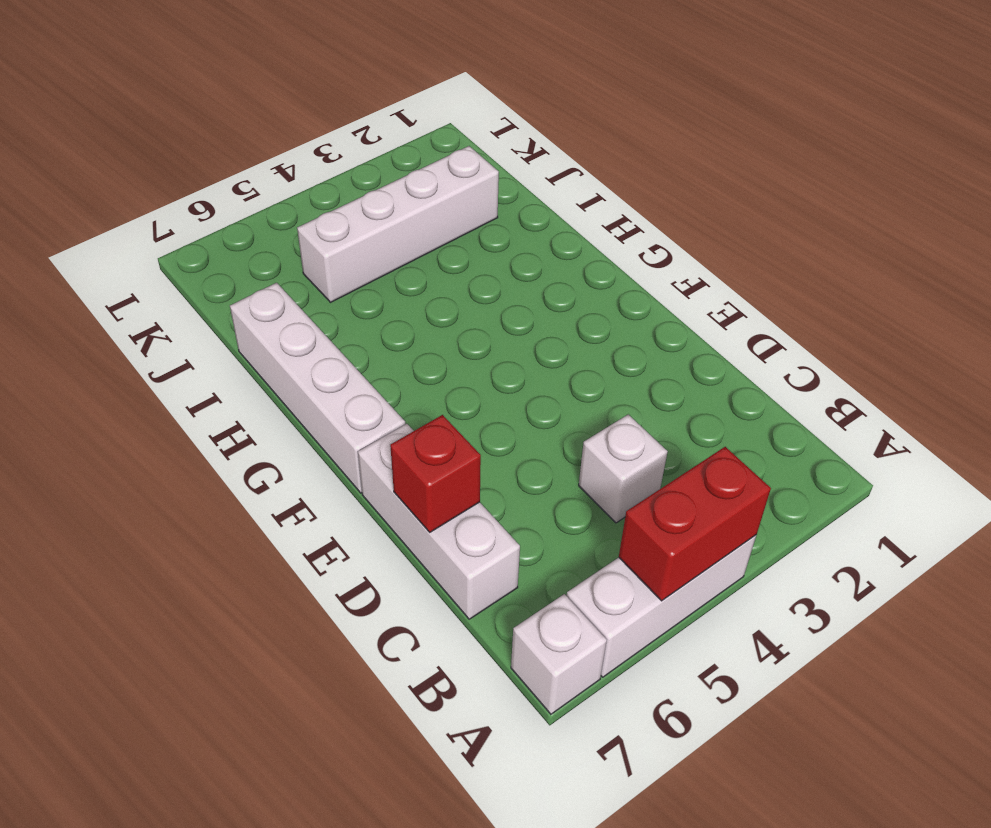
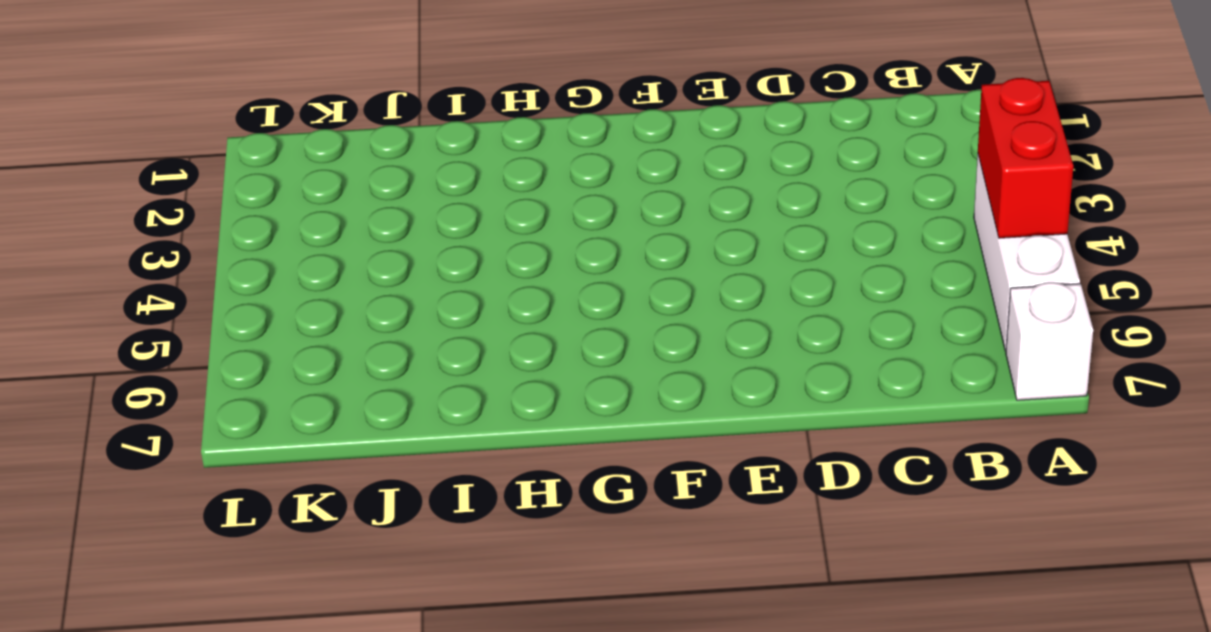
none -> white 1x1 brick [579,414,668,523]
none -> white 1x3 brick [358,424,520,619]

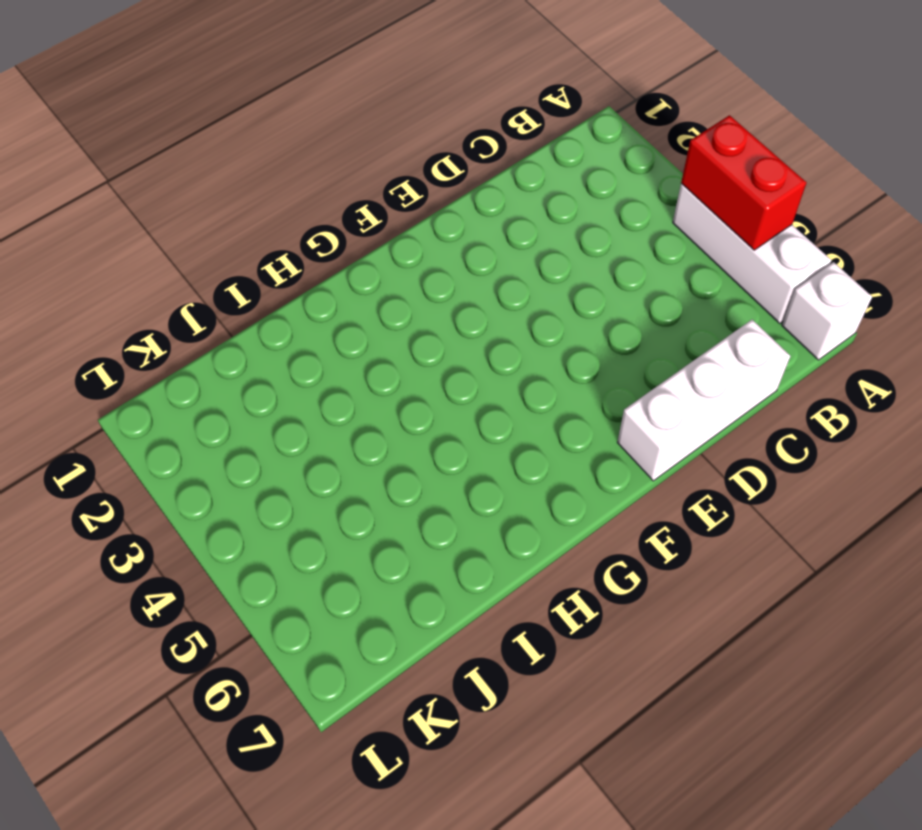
none -> white 1x1 brick [579,414,668,523]
none -> white 1x4 brick [230,283,405,493]

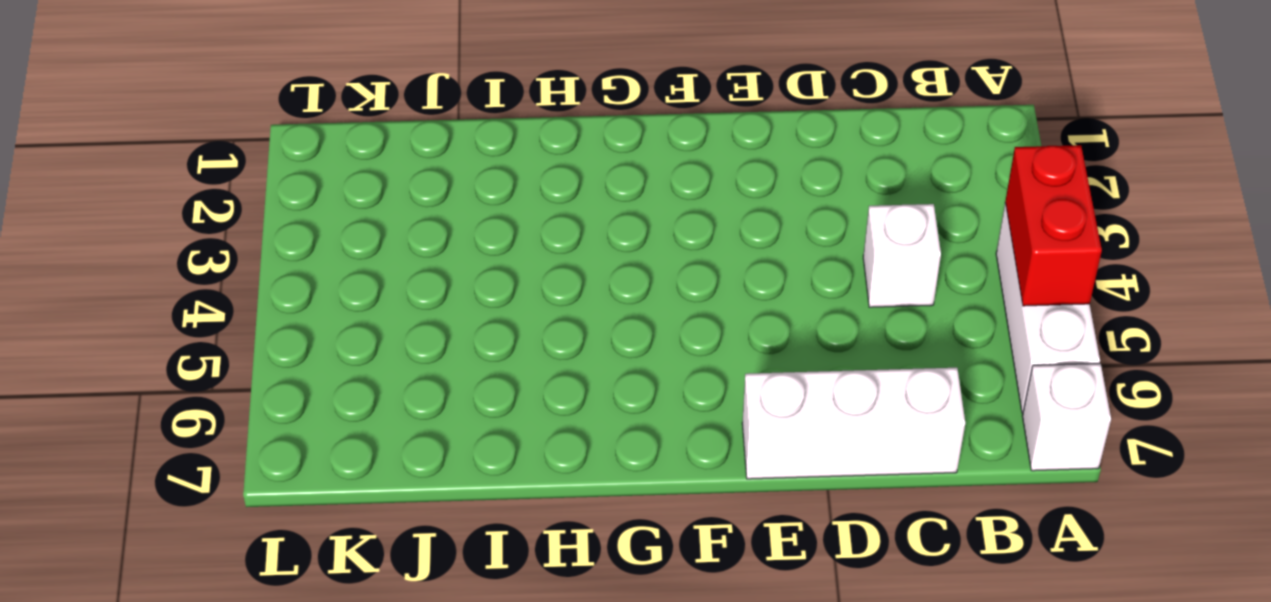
none -> white 1x4 brick [230,283,405,493]
none -> white 1x4 brick [297,146,499,302]

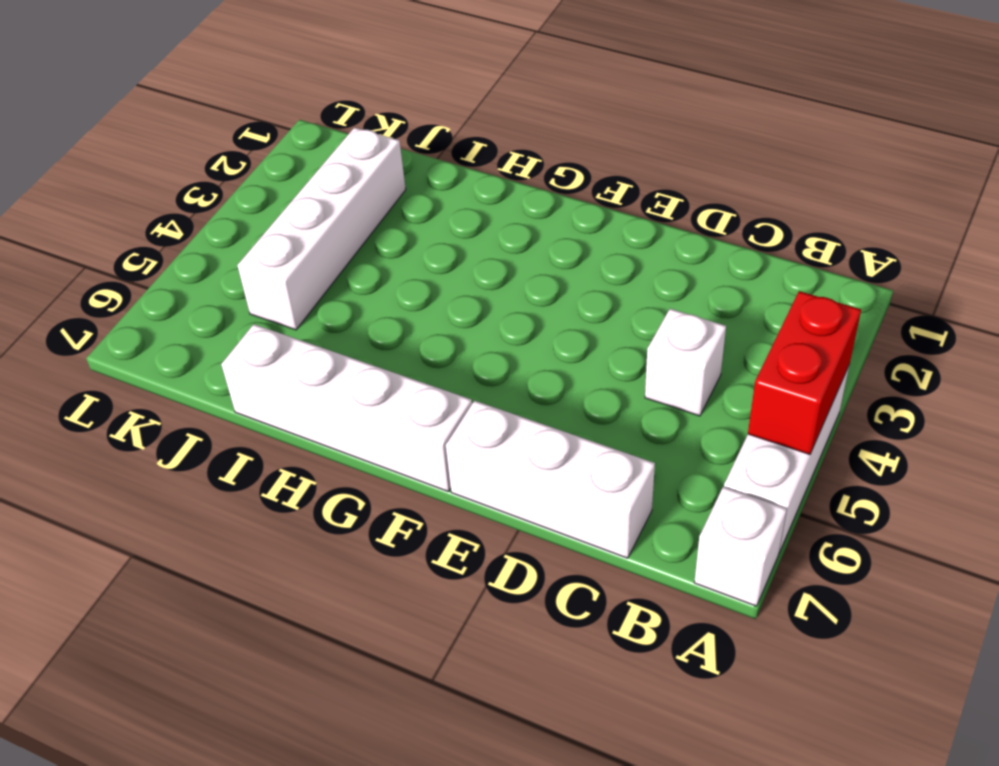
none -> red 1x1 brick [390,415,481,532]

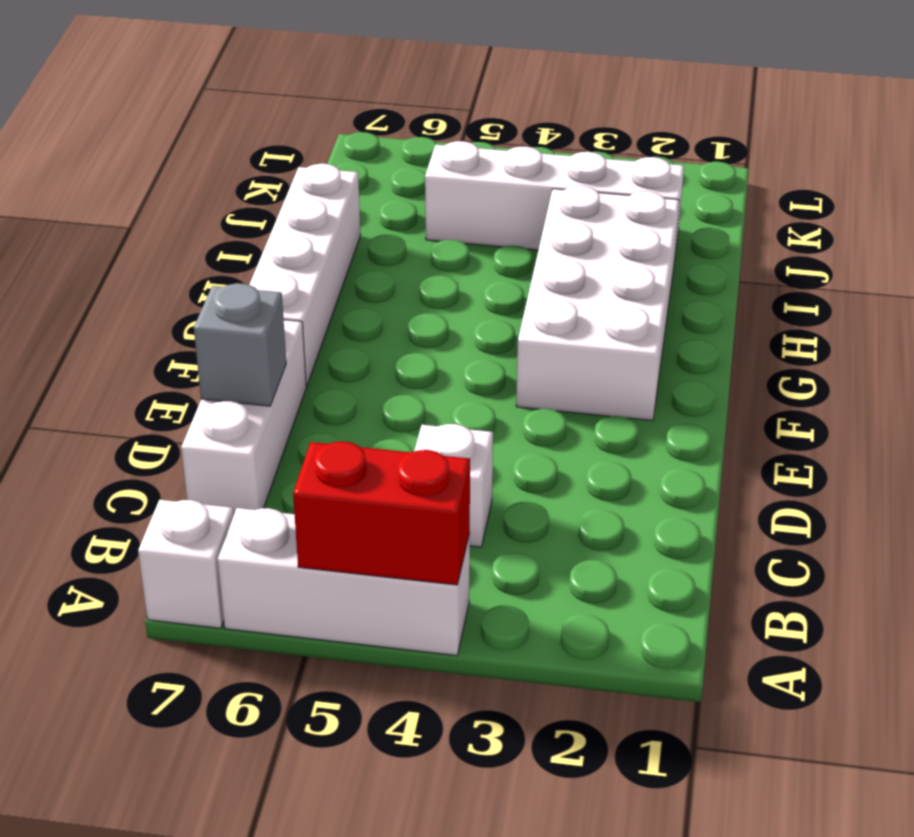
grey 1x1 brick [194,284,286,406] -> red 1x1 brick [390,415,481,532]
white 2x4 brick [516,186,679,421] -> none

